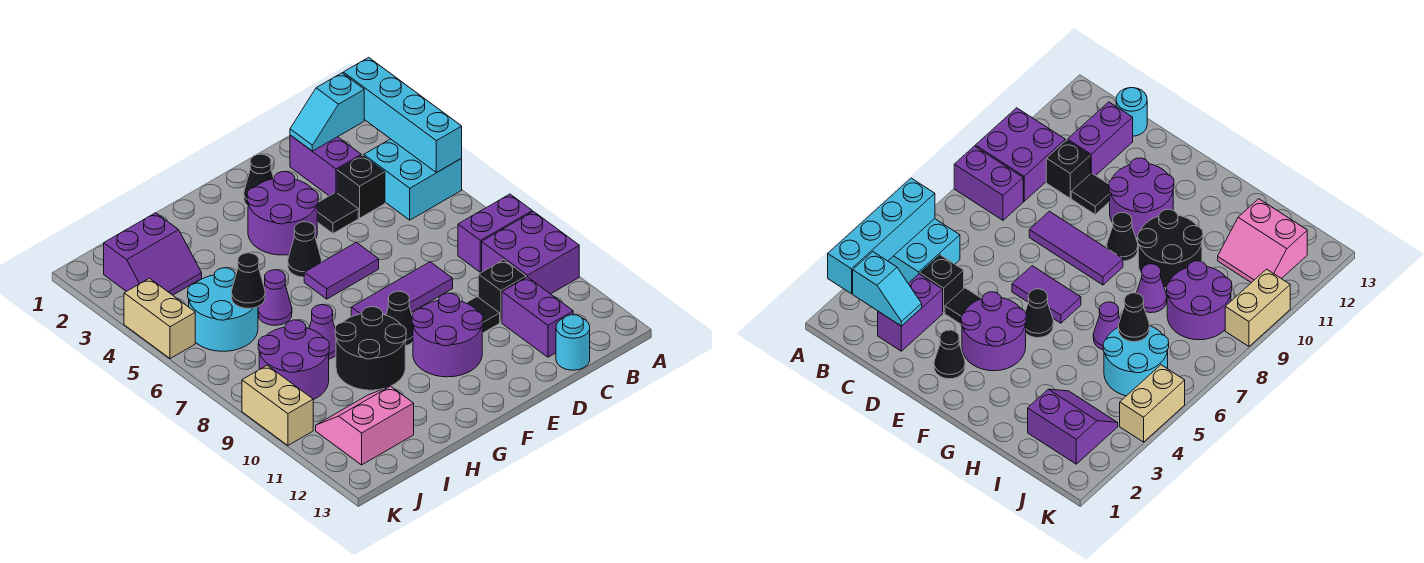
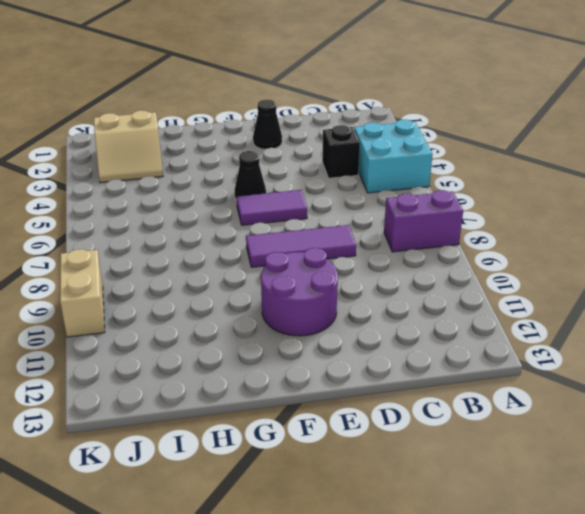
tan 2x2 slope [94,110,163,183] -> purple 2x2 slope [104,213,202,295]
none -> purple 2x2 brick [482,212,579,294]
none -> purple 1x2 brick [290,135,361,196]
none -> black 1x1 brick [478,260,526,322]

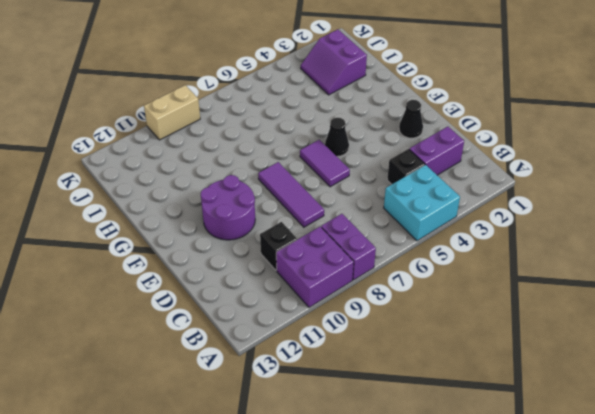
none -> purple 1x2 brick [502,277,573,357]
none -> cyan 1x1 round brick [556,315,590,370]
none -> black 1x1 tile [317,192,358,233]

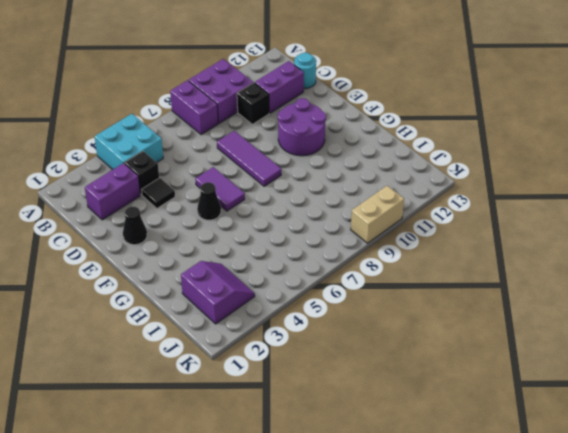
none -> black 1x1 tile [467,297,500,333]
none -> purple 2x2 round brick [247,172,318,255]
none -> black 1x1 cone [386,291,413,346]

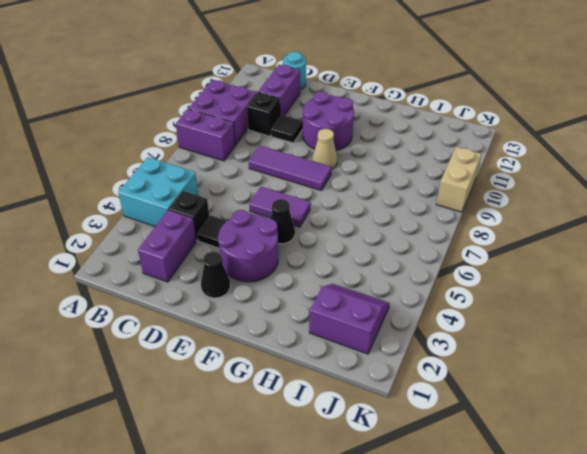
tan 1x1 cone [312,129,337,170] -> black 1x1 cone [386,291,413,346]
none -> black 2x2 round brick [335,307,406,390]
none -> purple 1x1 cone [258,270,292,325]
none -> purple 1x1 cone [309,305,336,359]

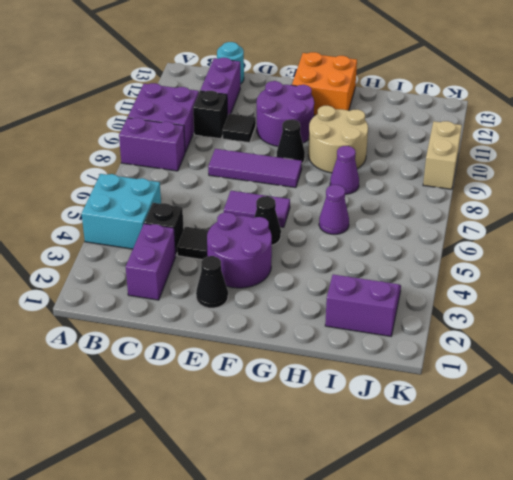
orange 2x2 brick [292,52,357,115] -> none
tan 2x2 round brick [308,106,368,173] -> black 2x2 round brick [335,307,406,390]
none -> cyan 2x2 round brick [188,268,258,351]
none -> purple 2x2 round brick [258,320,329,400]
none -> pink 2x2 slope [316,386,414,465]

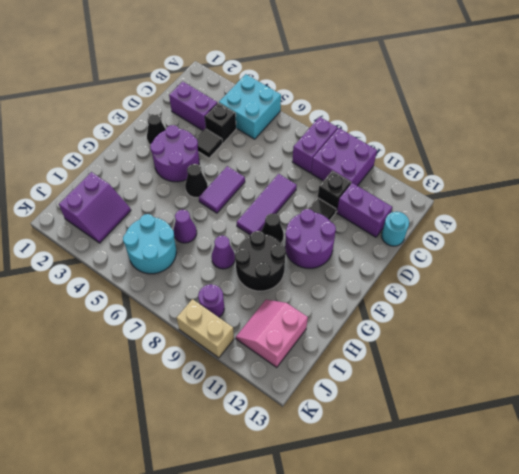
purple 1x1 round brick [198,284,224,317] -> purple 2x2 round brick [258,320,329,400]
none -> tan 1x2 brick [124,278,195,359]
none -> cyan 1x4 brick [343,57,462,173]
none -> cyan 1x2 slope [290,73,364,151]

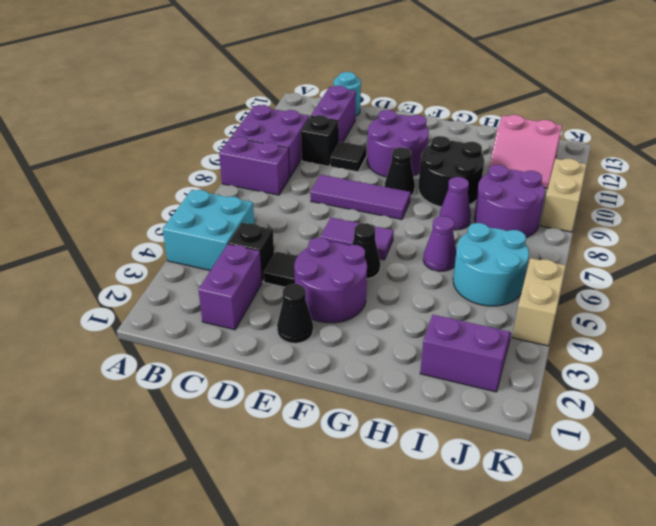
none -> cyan 1x4 brick [343,57,462,173]
none -> cyan 1x2 slope [290,73,364,151]
none -> black 1x1 cone [232,253,265,308]

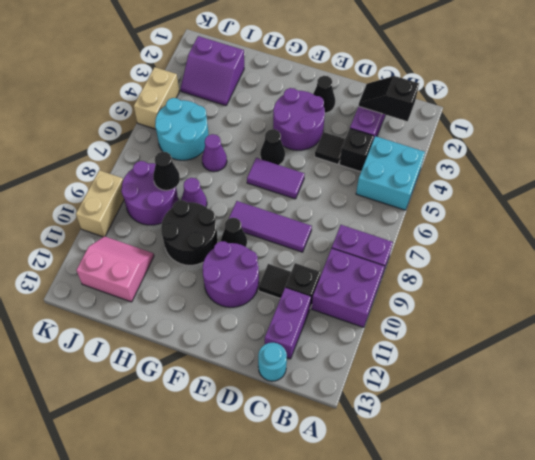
black 1x2 slope [359,76,419,121] -> cyan 1x2 slope [290,73,364,151]
black 1x1 cone [153,152,180,190] -> black 1x1 cone moved to [232,253,265,308]
none -> cyan 1x4 brick [343,57,462,173]

